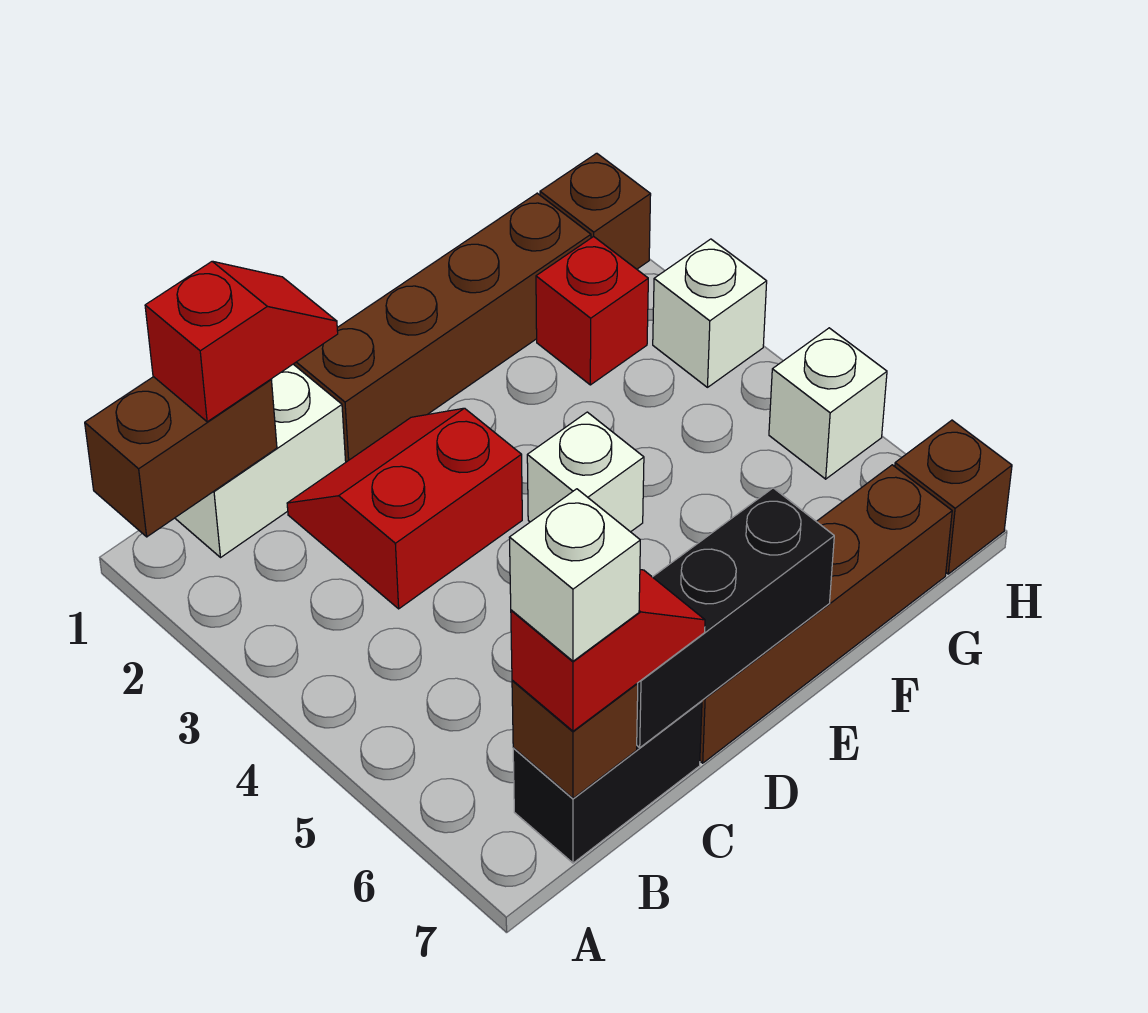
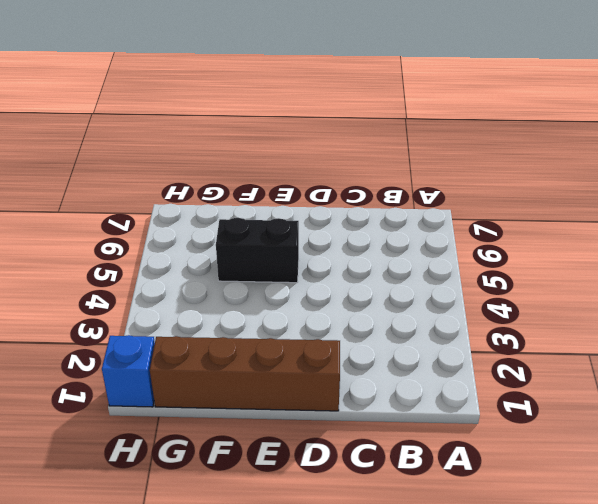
black 1x2 brick [216,218,299,283] -> black 1x2 brick moved to [513,701,702,863]
blue 1x1 brick [102,335,155,407] -> brown 1x1 brick [540,153,651,269]
none -> white 1x2 brick [175,364,346,557]
none -> red 2x2 slope [287,408,522,609]
none -> brown 1x4 brick [700,465,952,763]

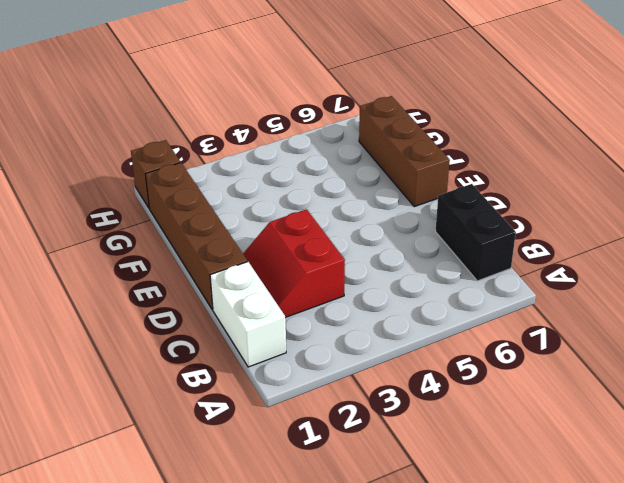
brown 1x3 brick [359,96,450,207] -> brown 1x4 brick [700,465,952,763]
none -> white 1x1 brick [527,412,644,532]
none -> red 1x1 brick [536,237,648,385]
none -> white 1x1 brick [653,239,767,387]

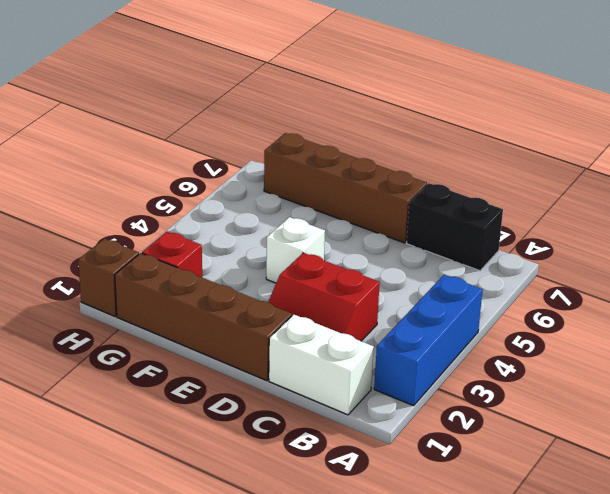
blue 1x3 brick [374,275,483,406] -> none
none -> white 1x1 brick [653,239,767,387]
none -> white 1x1 brick [769,328,887,479]
none -> brown 1x1 brick [895,420,1012,574]

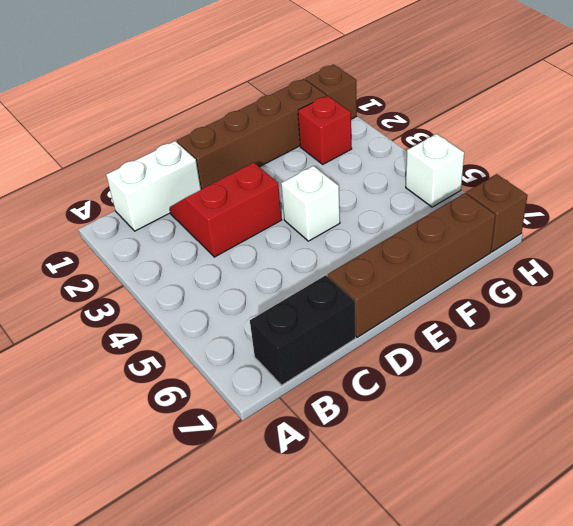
none -> white 1x1 brick [653,239,767,387]
none -> brown 1x2 brick [85,377,277,537]
none -> brown 1x1 brick [512,680,638,798]

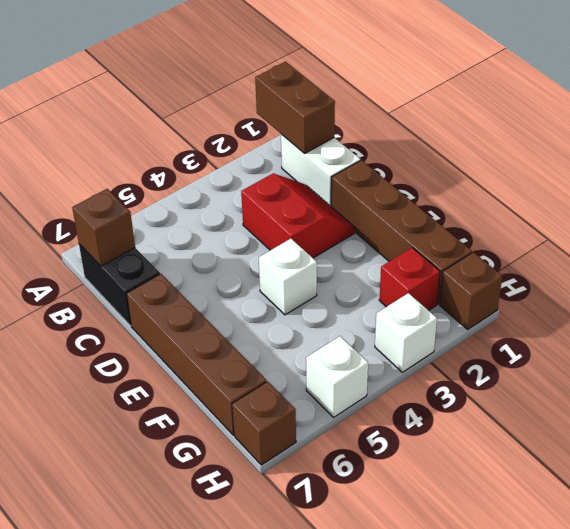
none -> black 1x3 brick [637,488,834,748]
none -> red 1x2 slope [145,261,338,422]
none -> red 1x2 slope [511,570,705,731]

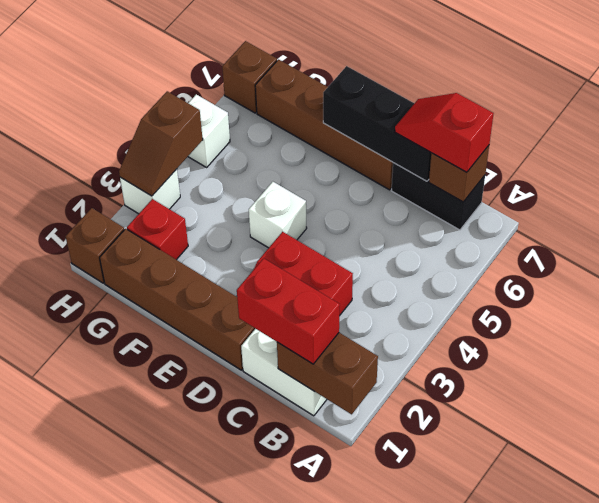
red 1x2 brick [237,258,340,364] -> red 1x2 slope [145,261,338,422]
brown 1x2 slope [119,91,203,196] -> none
none -> white 1x1 brick [509,489,640,661]

